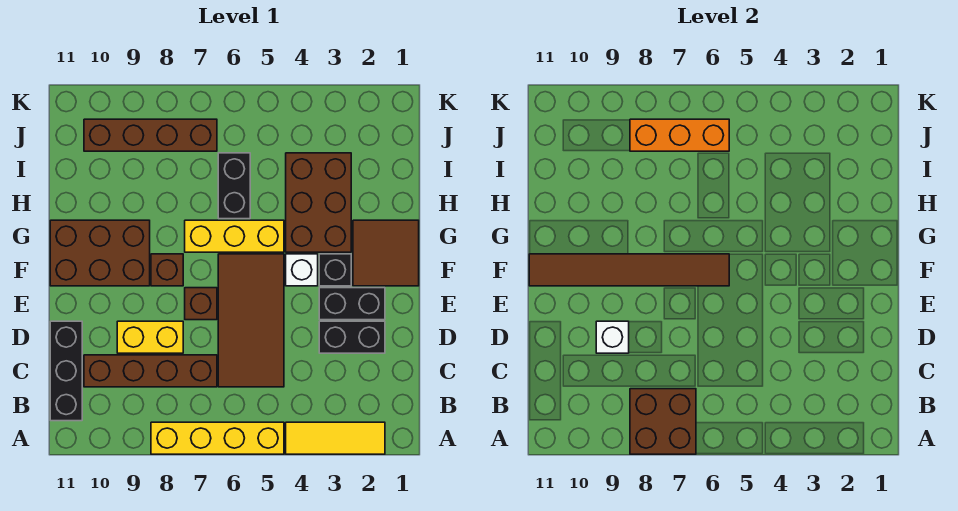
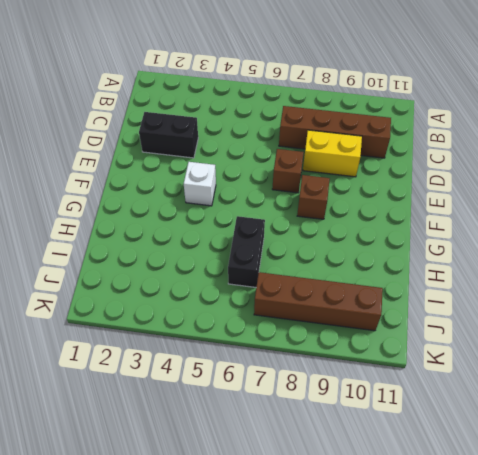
none -> yellow 1x3 tile [286,422,385,454]
none -> yellow 1x4 brick [151,422,284,454]
none -> black 1x3 brick [50,321,82,421]

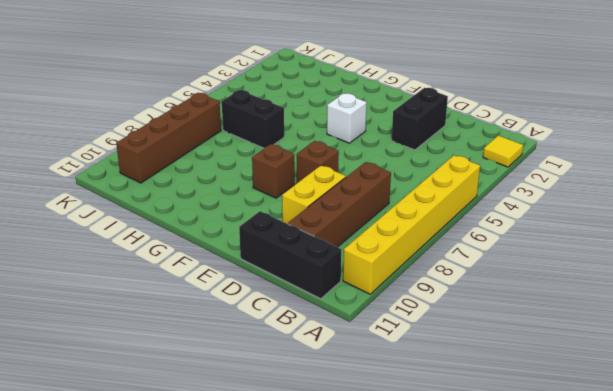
yellow 1x1 tile [483,136,523,167] -> yellow 1x3 tile [286,422,385,454]
yellow 1x6 brick [343,155,480,294] -> yellow 1x4 brick [151,422,284,454]
none -> brown 2x4 tile [218,254,284,387]
none -> black 1x2 brick [319,288,385,320]
none -> brown 2x2 tile [353,220,419,286]

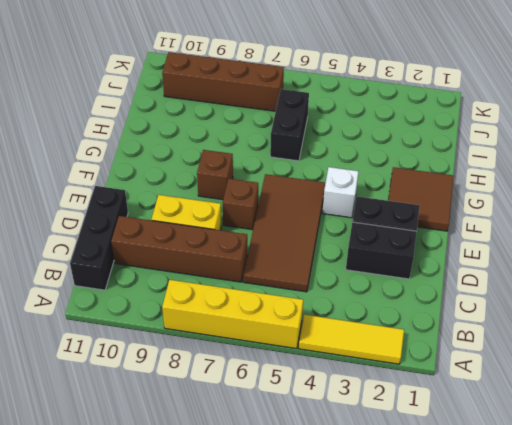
none -> black 1x1 brick [319,254,351,286]
none -> brown 2x3 brick [50,220,150,286]
none -> brown 2x3 brick [286,153,351,252]

